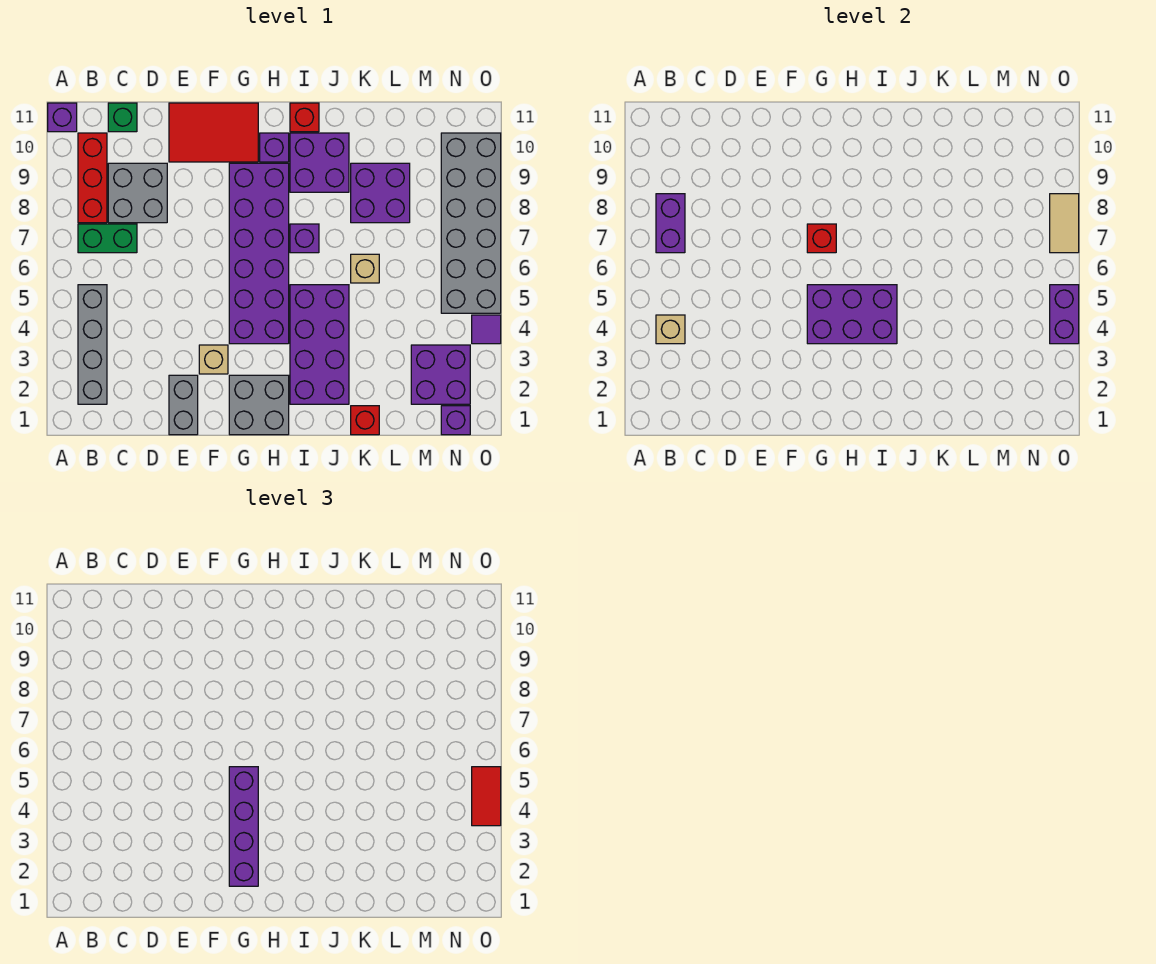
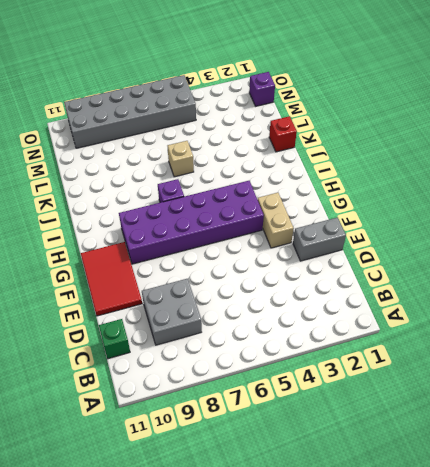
tan 1x2 brick [258,193,294,248] -> tan 1x1 brick [199,345,228,374]
none -> purple 1x1 brick [48,103,77,132]
none -> grey 1x4 brick [78,285,107,404]
none -> green 1x2 brick [78,224,137,253]
none -> red 1x3 brick [78,133,107,223]

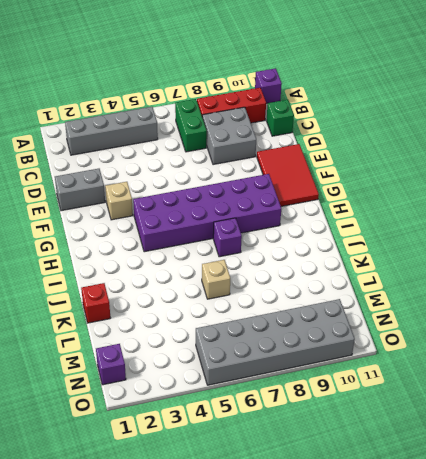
none -> grey 2x2 brick [229,375,289,435]
none -> purple 1x1 brick [260,133,289,162]
none -> purple 2x4 brick [290,285,349,404]
none -> purple 2x2 brick [290,133,349,192]

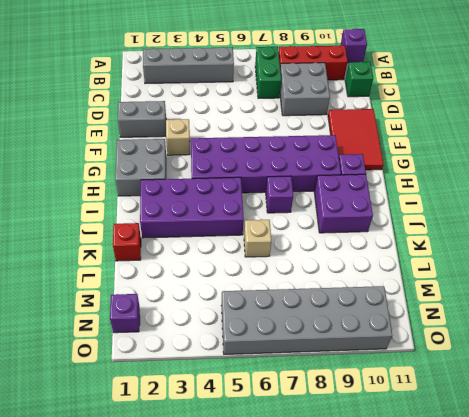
none -> red 1x1 brick [290,103,319,132]
none -> purple 2x2 brick [351,163,410,223]
none -> purple 2x2 brick [411,345,470,404]
none -> purple 1x1 tile [472,315,501,344]

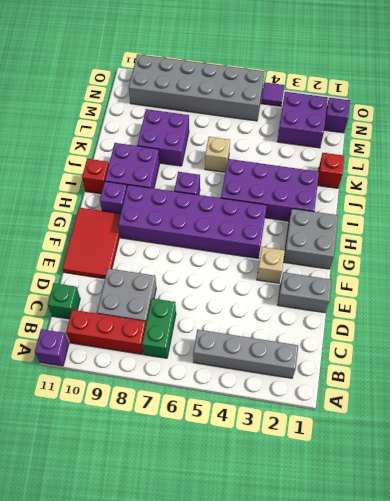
none -> tan 1x1 brick [656,315,685,344]
none -> purple 1x2 brick [656,194,685,253]
none -> purple 2x3 brick [807,285,897,344]
none -> red 1x1 brick [807,224,836,253]

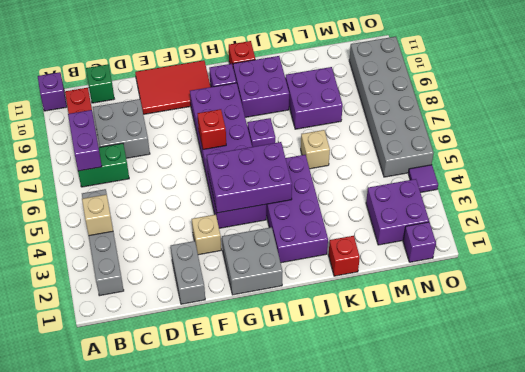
none -> purple 1x2 brick [1050,285,1079,344]
none -> tan 1x2 tile [1050,194,1079,253]
none -> purple 1x4 brick [229,767,258,886]
none -> red 1x2 tile [472,767,501,826]

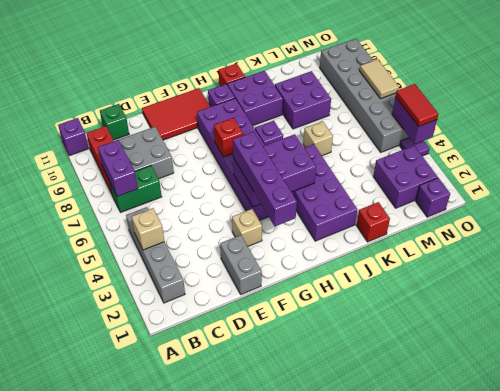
none -> grey 2x2 brick [229,375,289,435]

